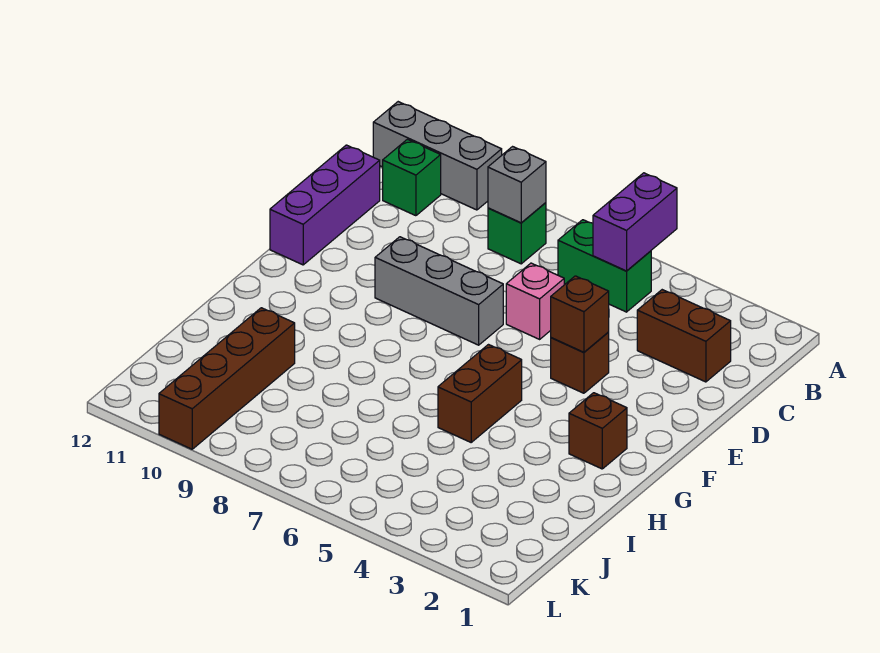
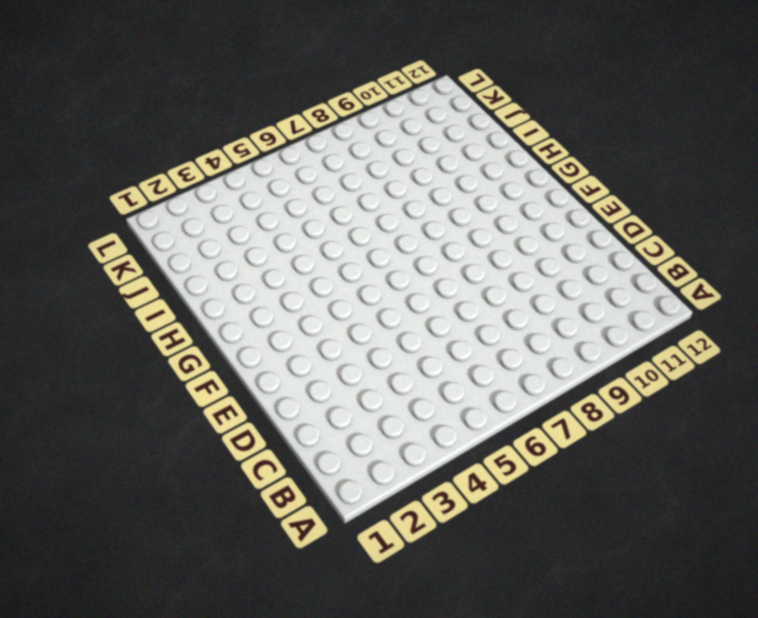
none -> grey 1x3 brick [373,102,502,210]
none -> green 1x2 brick [558,220,651,312]
none -> green 1x1 brick [488,203,546,264]

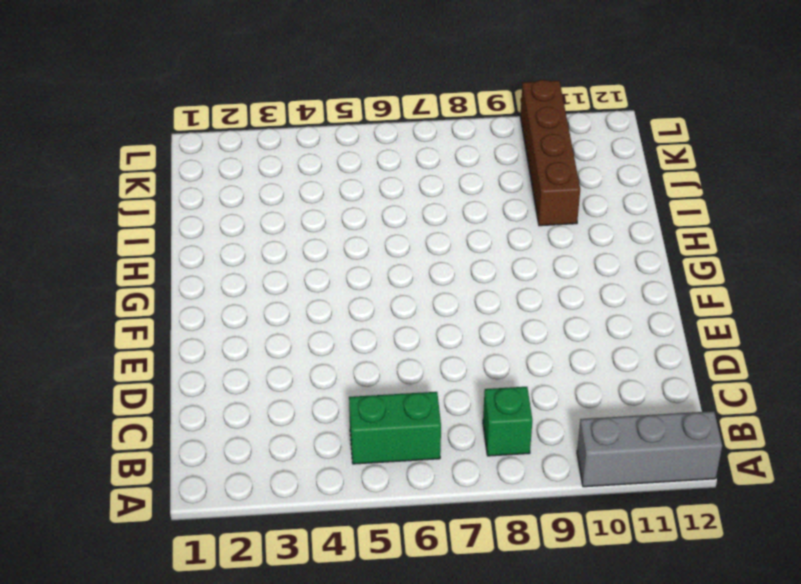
none -> green 1x1 brick [383,139,441,216]
none -> brown 1x2 brick [637,290,731,382]
none -> purple 1x3 brick [270,145,380,265]

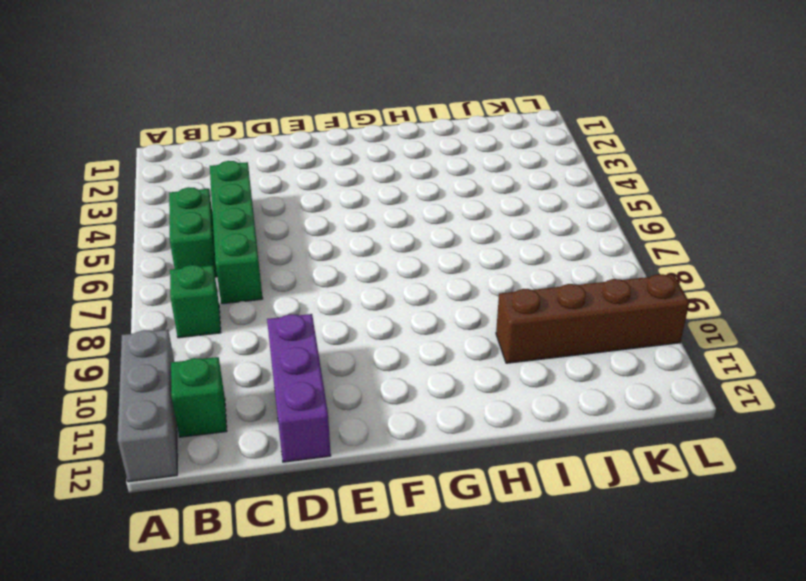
green 1x4 brick [210,161,263,304] -> none
purple 1x3 brick [267,314,331,462] -> purple 1x3 brick turned to [270,145,380,265]
none -> brown 1x2 brick [637,290,731,382]
none -> pink 1x1 brick [506,263,564,339]
none -> brown 1x1 brick [551,332,609,393]

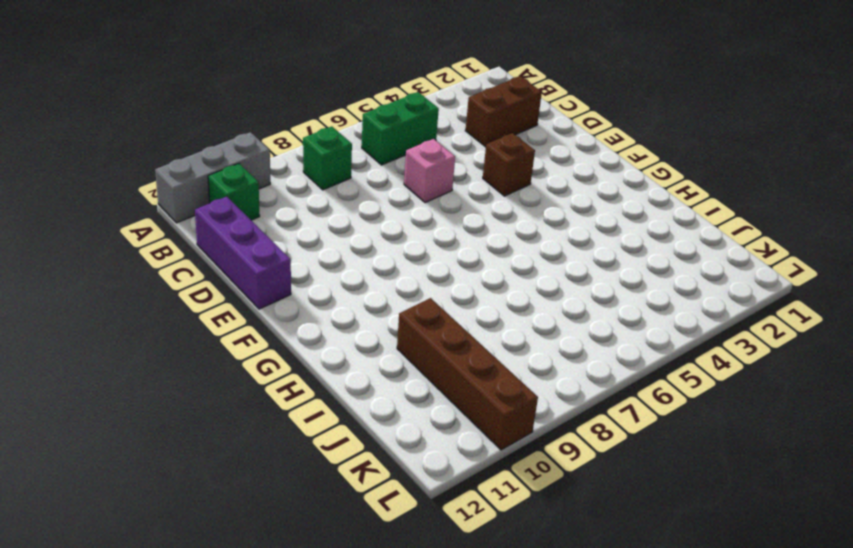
none -> grey 1x3 brick [375,237,503,345]
none -> brown 1x1 brick [569,393,627,469]
none -> brown 1x2 brick [438,345,522,442]

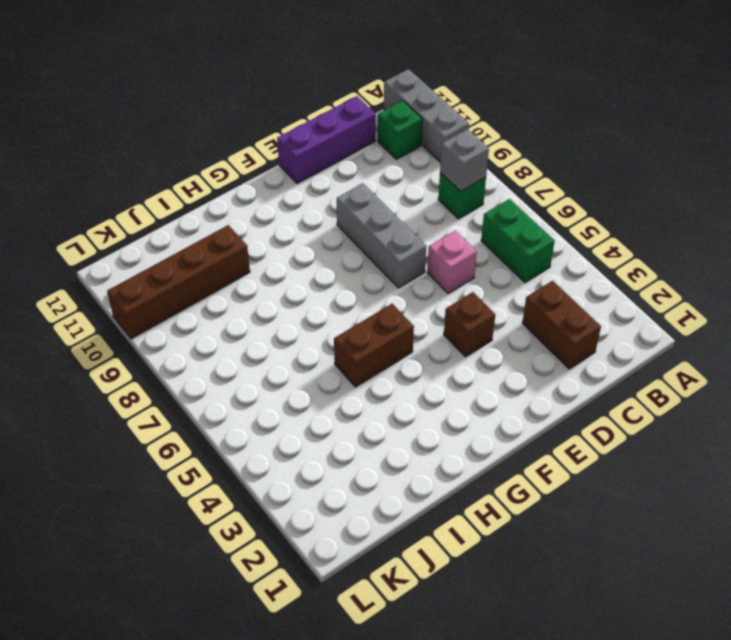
none -> brown 1x1 brick [569,393,627,469]
none -> purple 1x2 brick [593,173,677,271]
none -> brown 1x1 brick [551,276,609,352]

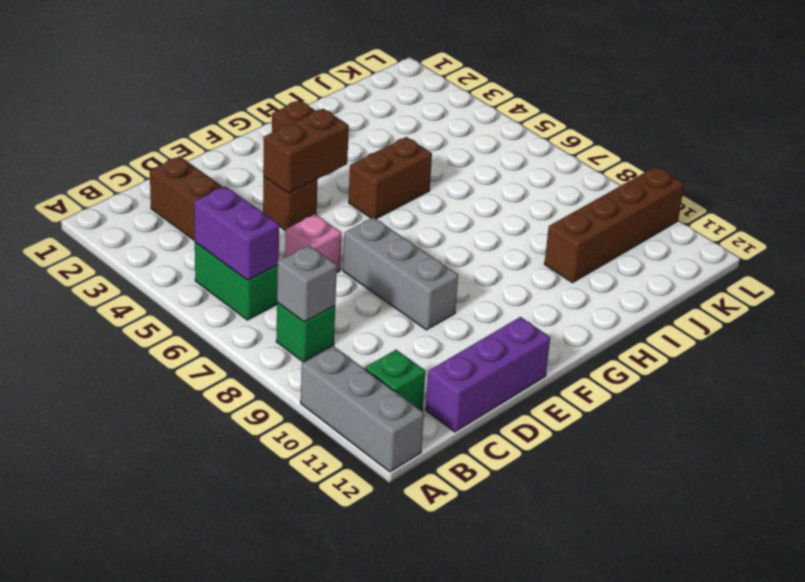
purple 1x2 brick [194,186,279,280] -> purple 1x2 brick turned to [593,173,677,271]
brown 1x2 brick [263,109,349,193] -> brown 1x1 brick [551,276,609,352]

